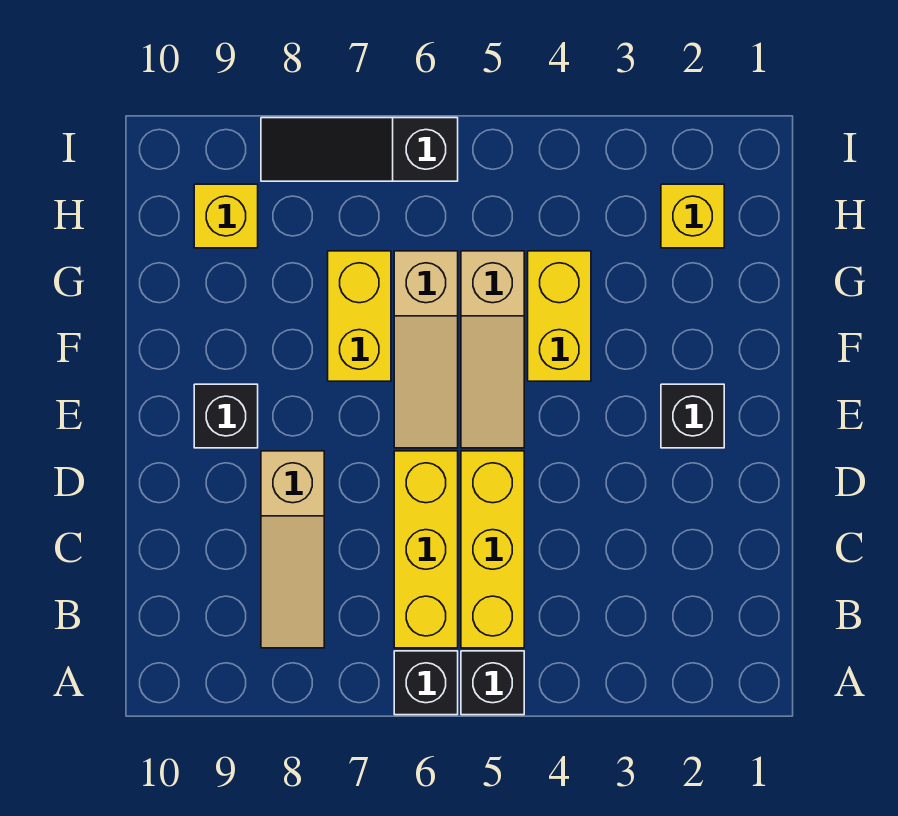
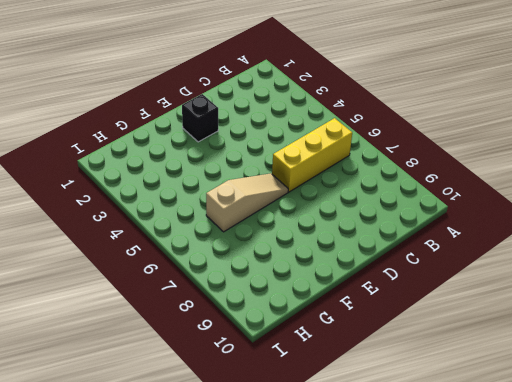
none -> black 1x1 brick [461,651,524,715]
none -> black 1x1 brick [394,651,458,715]
none -> yellow 1x3 brick [461,451,524,648]

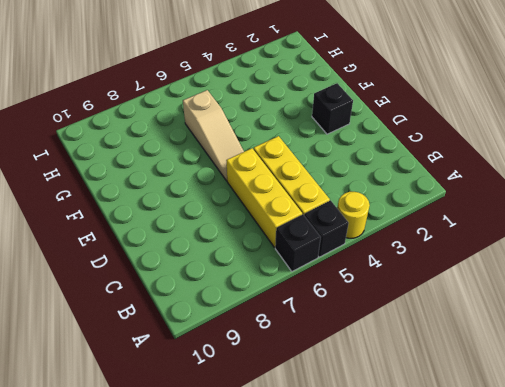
yellow 1x1 round brick [337,192,370,238] -> none
none -> tan 1x3 slope [261,451,324,648]
none -> tan 1x3 slope [461,251,524,448]
none -> black 1x1 brick [194,384,258,448]

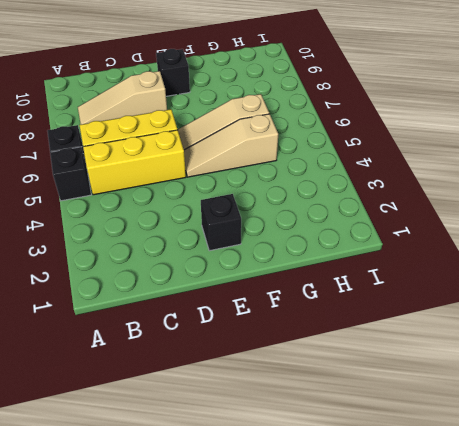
none -> yellow 1x2 brick [528,251,591,381]
none -> yellow 1x2 brick [328,251,391,381]
none -> yellow 1x1 brick [661,184,724,248]

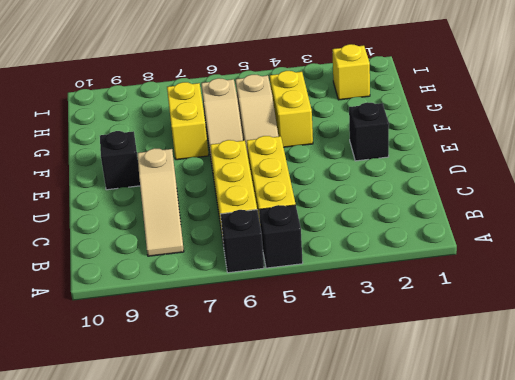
none -> yellow 1x1 brick [194,184,258,248]
none -> black 1x3 slope [261,118,458,181]

